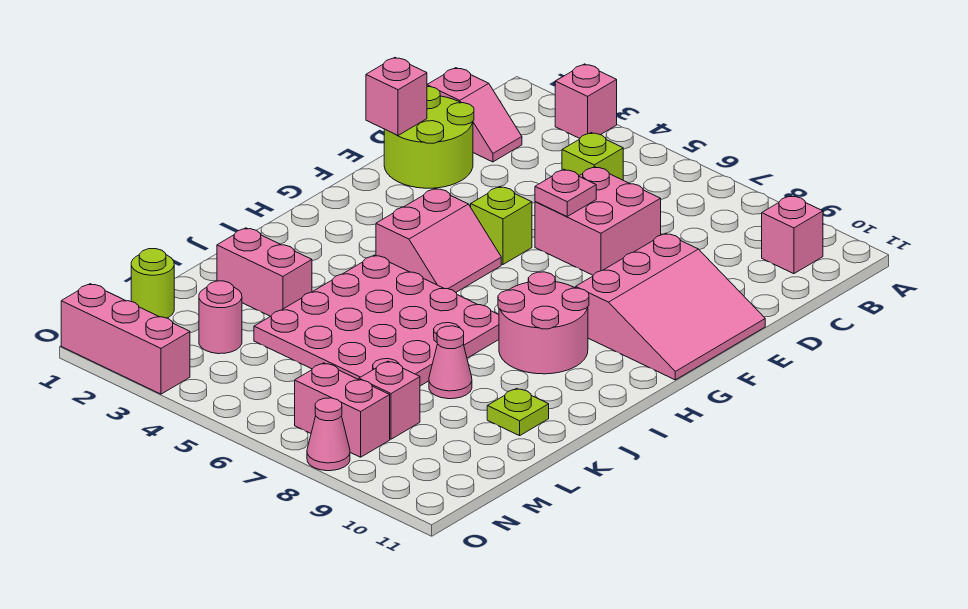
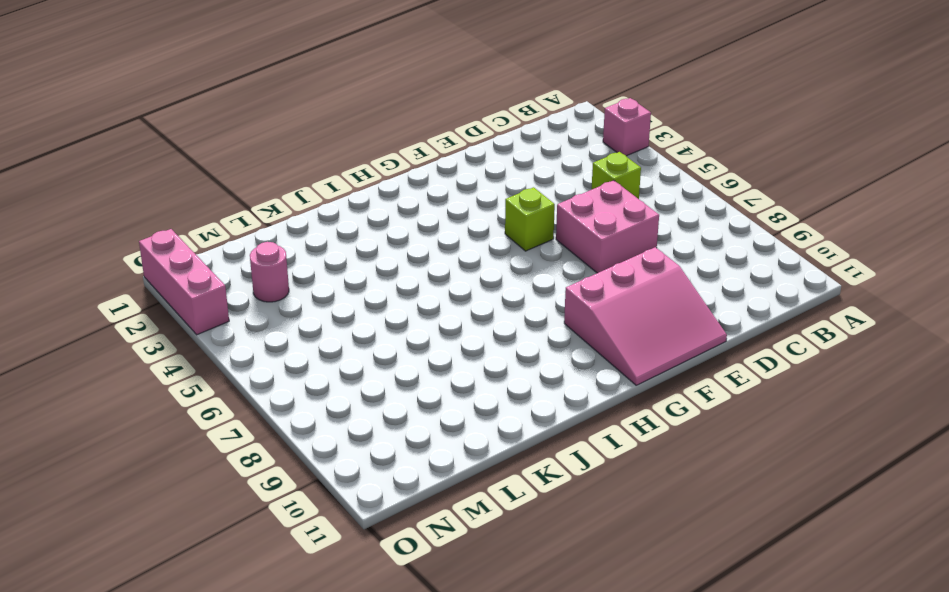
none -> pink 1x1 brick [762,196,823,274]
none -> pink 1x2 slope [427,68,522,162]
none -> lime 2x2 round brick [384,87,474,188]

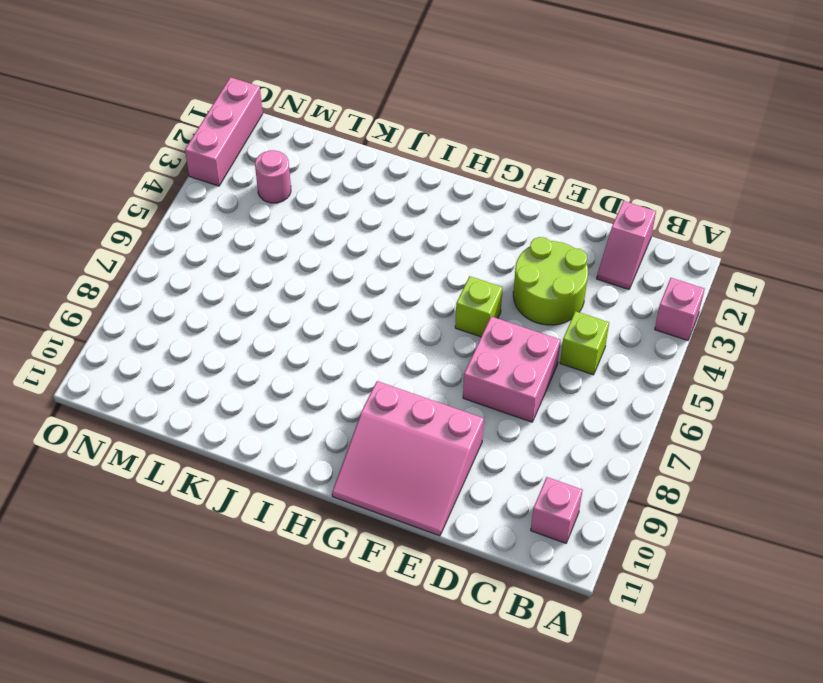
lime 2x2 round brick [513,237,588,325] -> lime 2x2 round brick moved to [384,87,474,188]
none -> pink 2x2 slope [376,188,501,292]
none -> pink 2x2 round brick [498,272,589,374]
none -> pink 4x4 plate [254,255,499,386]

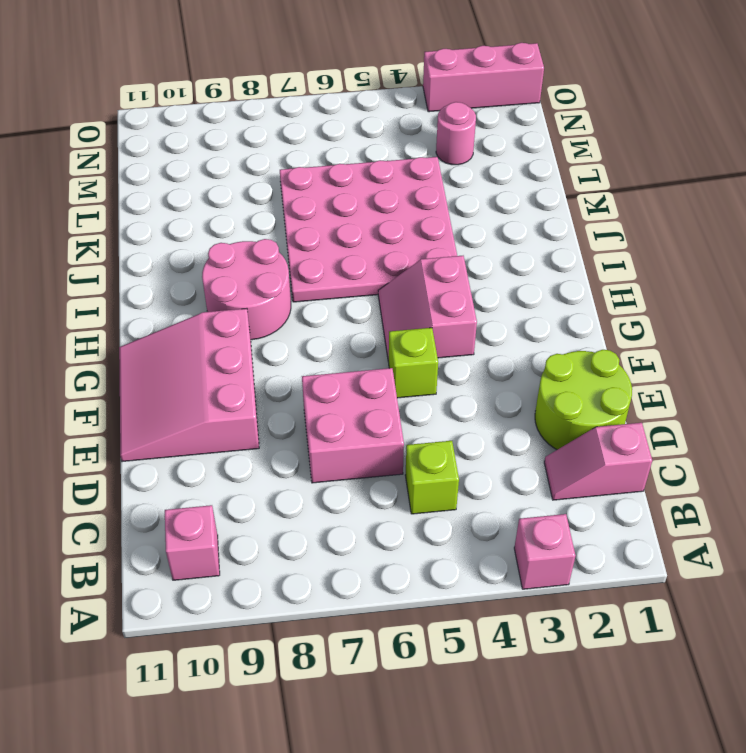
none -> pink 1x2 brick [217,228,312,316]
none -> pink 1x1 cone [429,326,472,399]
none -> lime 1x1 plate [487,389,549,436]

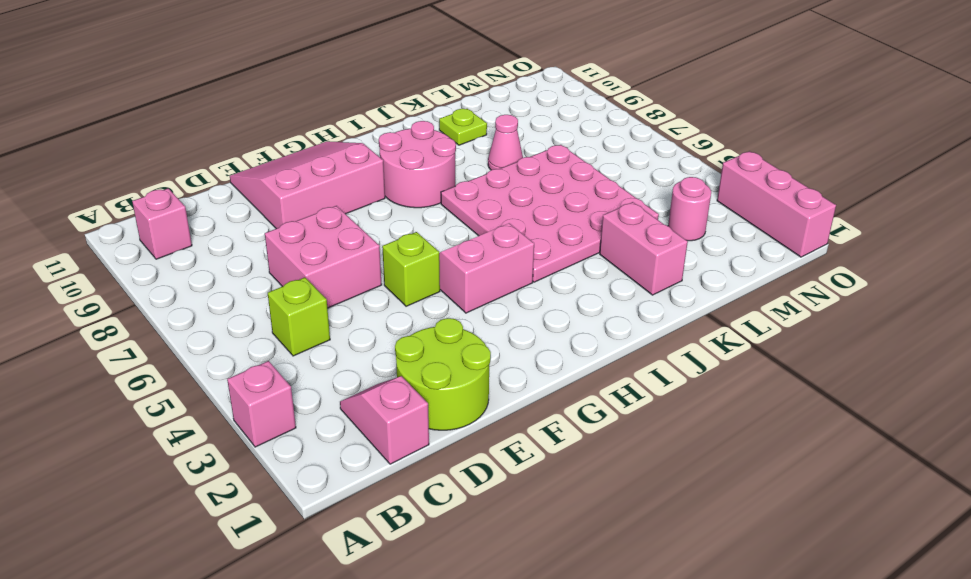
none -> lime 1x1 round brick [131,249,174,318]
none -> pink 1x1 brick [359,361,420,439]
none -> pink 1x2 brick [295,363,390,457]

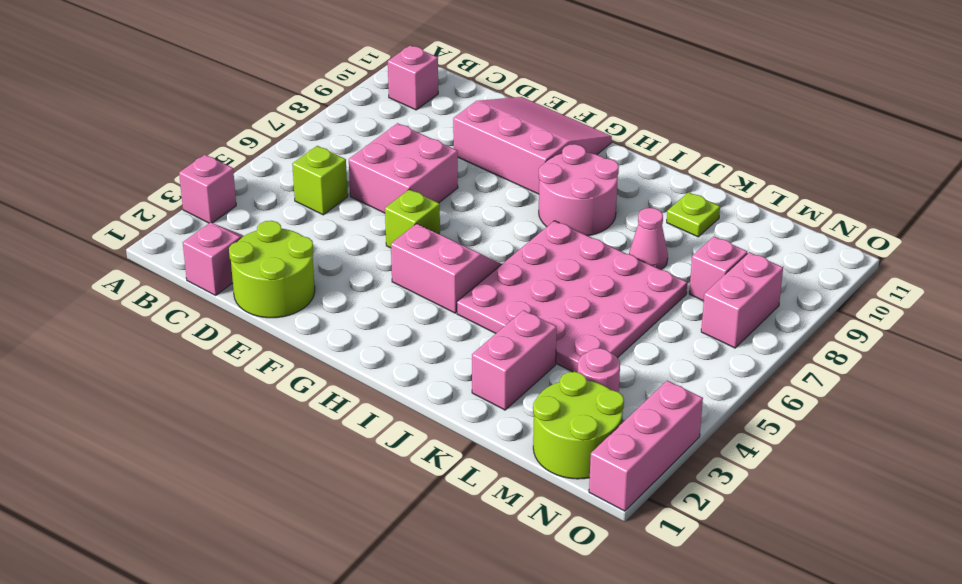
lime 2x2 round brick [533,372,624,479] -> lime 1x1 round brick [131,249,174,318]
none -> pink 1x1 cone [307,398,350,471]
none -> pink 1x1 brick [366,58,427,136]
none -> pink 1x1 plate [535,169,596,216]

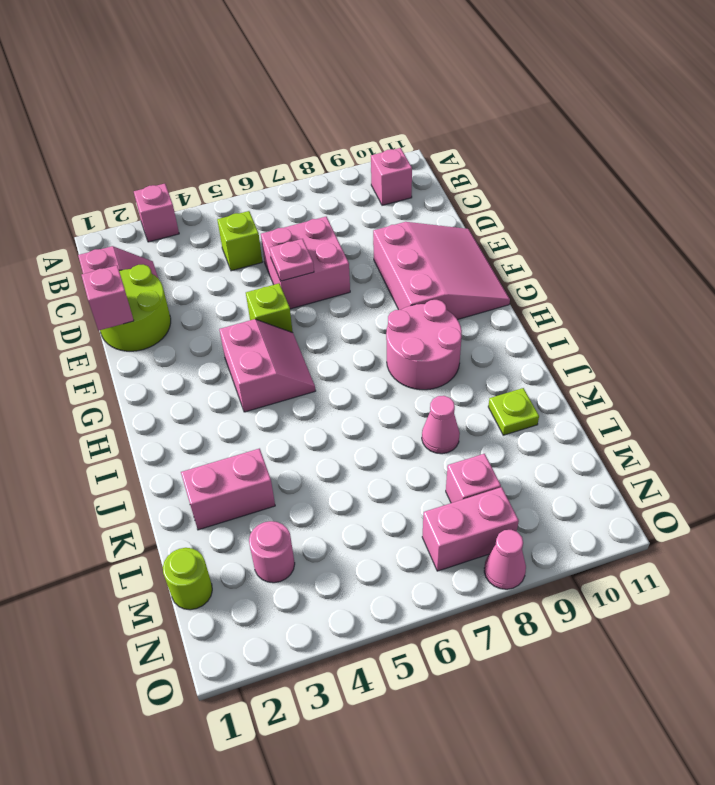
none -> pink 4x4 plate [254,255,499,386]
none -> pink 1x3 brick [61,284,190,394]

